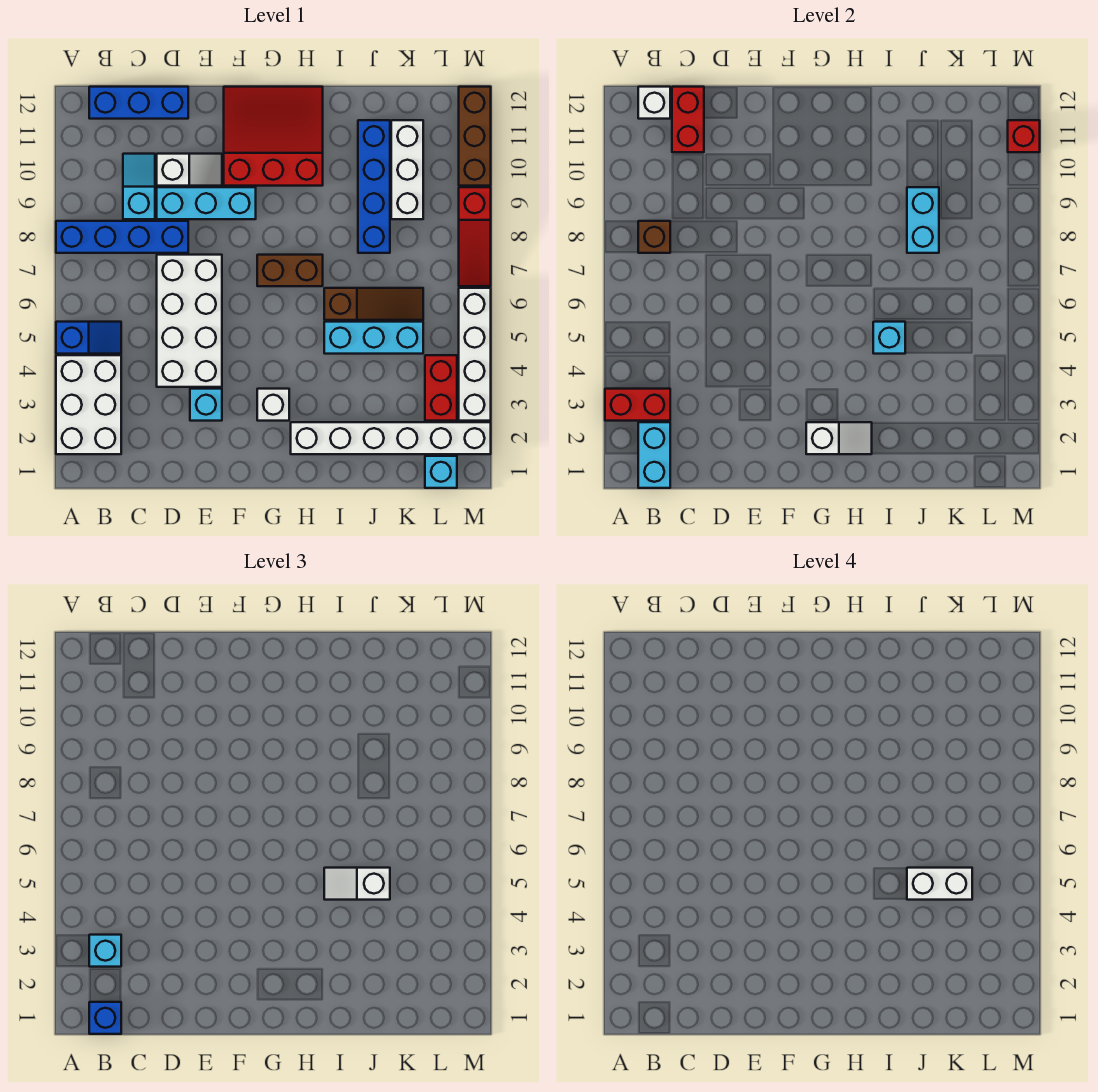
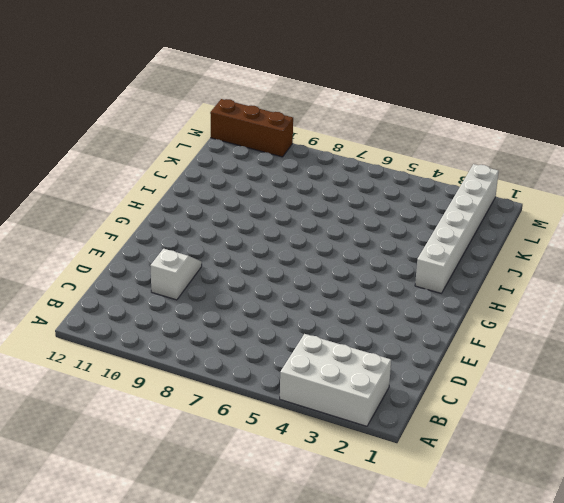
none -> blue 1x2 slope [56,322,121,354]
none -> blue 1x4 brick [56,221,188,253]
none -> blue 1x3 brick [89,87,188,119]
none -> cyan 1x2 slope [123,154,155,219]

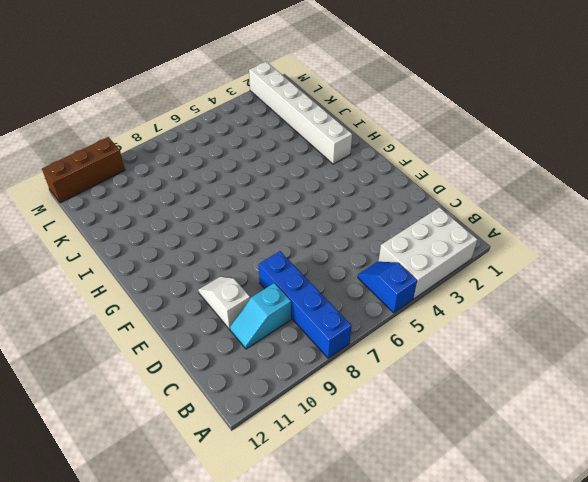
none -> blue 1x3 brick [89,87,188,119]
none -> white 2x4 brick [157,255,222,387]
none -> cyan 1x3 brick [157,187,256,219]
none -> cyan 1x1 brick [190,389,222,421]

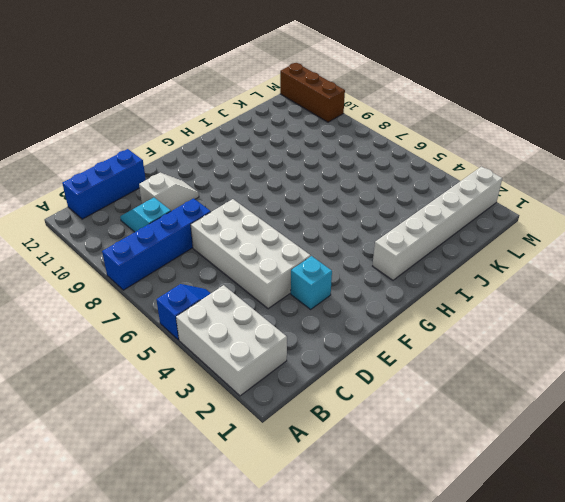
none -> cyan 1x3 brick [157,187,256,219]
none -> red 3x3 slope [224,87,323,186]
none -> white 1x1 brick [257,389,289,421]
none -> brown 1x2 brick [257,255,323,286]

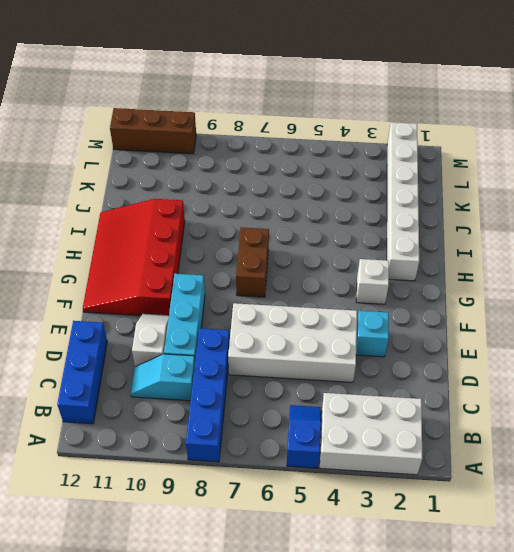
red 3x4 slope [83,199,185,316] -> red 3x3 slope [224,87,323,186]
none -> cyan 1x3 brick [324,322,423,354]
none -> brown 1x3 slope [324,288,423,320]
none -> blue 1x4 brick [358,120,390,253]
none -> white 1x3 brick [391,120,423,219]

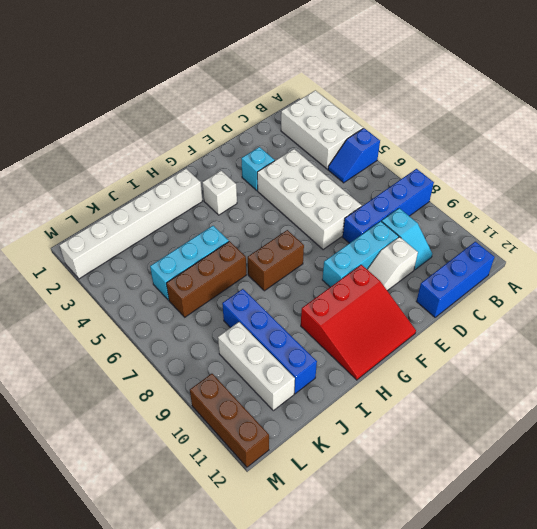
brown 1x3 brick [166,241,246,317] -> brown 1x3 slope [324,288,423,320]
none -> cyan 1x1 brick [425,456,457,488]
none -> red 1x2 brick [425,355,457,421]
none -> white 1x4 brick [459,288,491,421]
none -> red 1x3 slope [459,187,491,286]

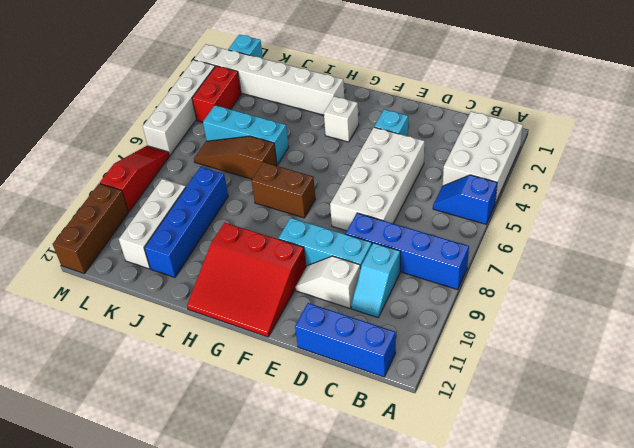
none -> red 1x2 brick [605,389,670,421]
none -> cyan 1x2 brick [638,422,670,488]
none -> brown 1x1 brick [638,221,670,253]
none -> white 1x1 brick [638,87,670,119]

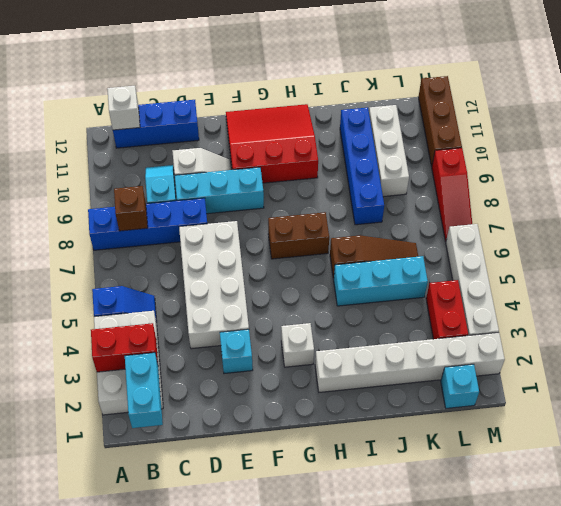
none -> red 1x2 brick [672,87,704,152]
none -> white 1x2 slope [806,422,872,454]
none -> cyan 1x1 brick [873,322,905,354]
none -> cyan 1x2 brick [907,187,939,253]

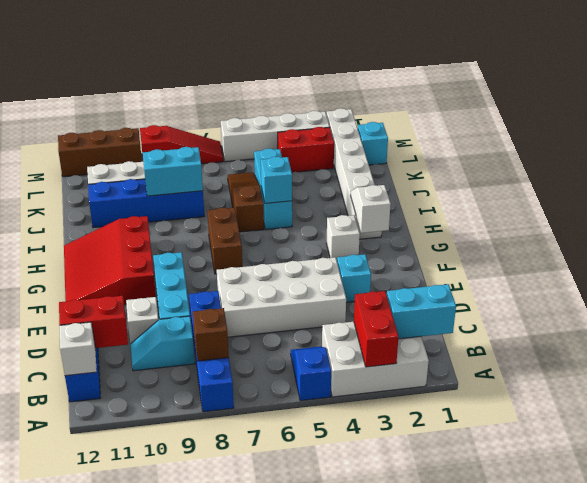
none -> red 1x1 brick [1008,120,1040,152]
none -> blue 1x1 brick [89,1002,121,1034]
none -> cyan 1x1 brick [89,935,121,967]
none -> white 1x2 slope [324,868,390,900]

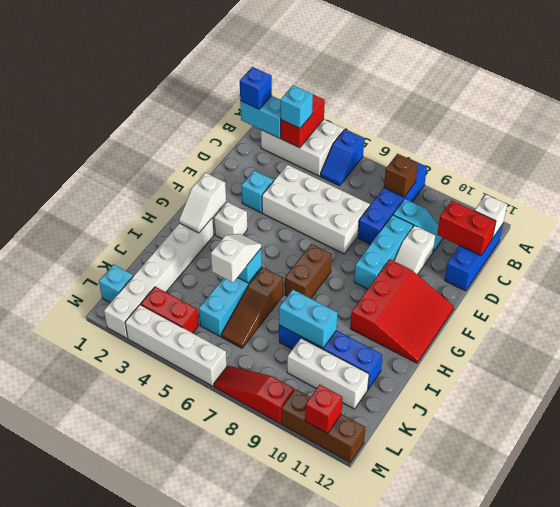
none -> white 1x2 brick [907,868,972,900]

